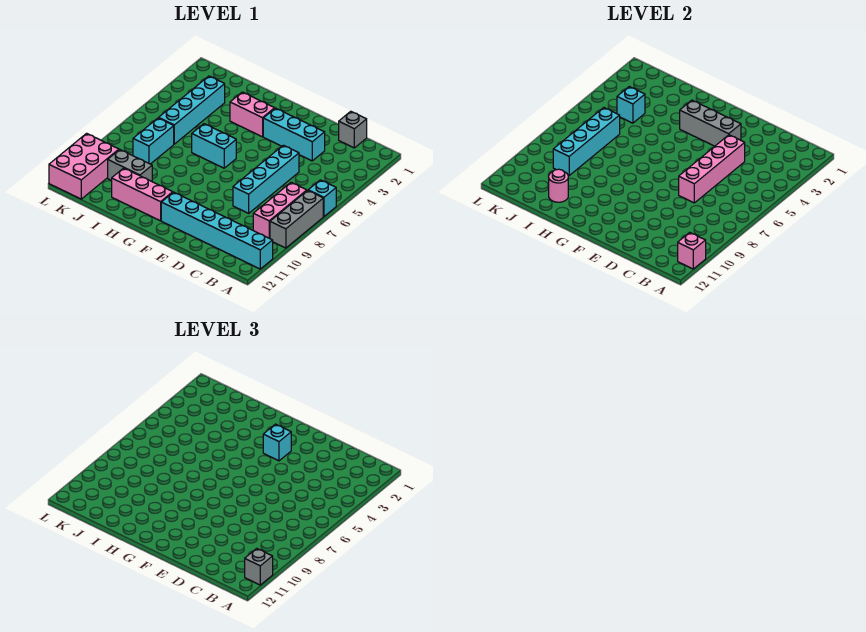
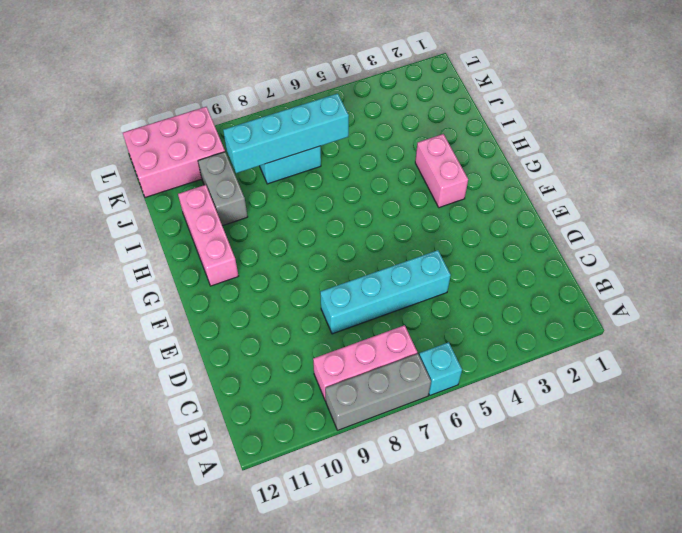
none -> cyan 1x6 brick [161,192,273,269]
none -> grey 1x1 brick [339,111,367,148]
none -> cyan 1x3 brick [263,108,325,161]

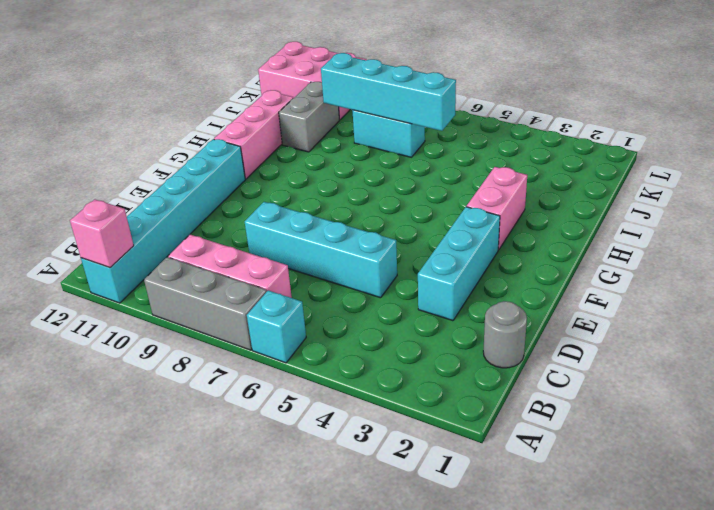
grey 1x1 round brick [483,301,527,368] -> grey 1x1 brick [339,111,367,148]
none -> cyan 1x2 brick [192,124,236,168]
none -> cyan 1x4 brick [159,76,225,144]
none -> pink 1x4 brick [679,135,745,203]

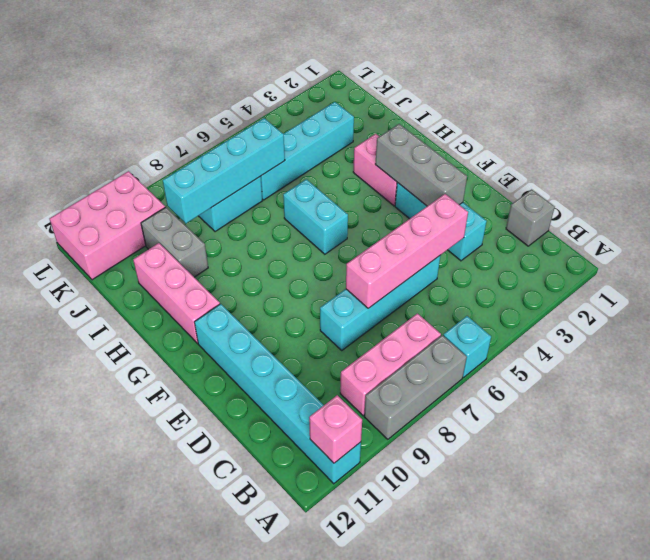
none -> pink 1x1 round brick [549,169,568,202]
none -> cyan 1x1 brick [617,87,645,123]
none -> grey 1x1 brick [245,548,273,585]

